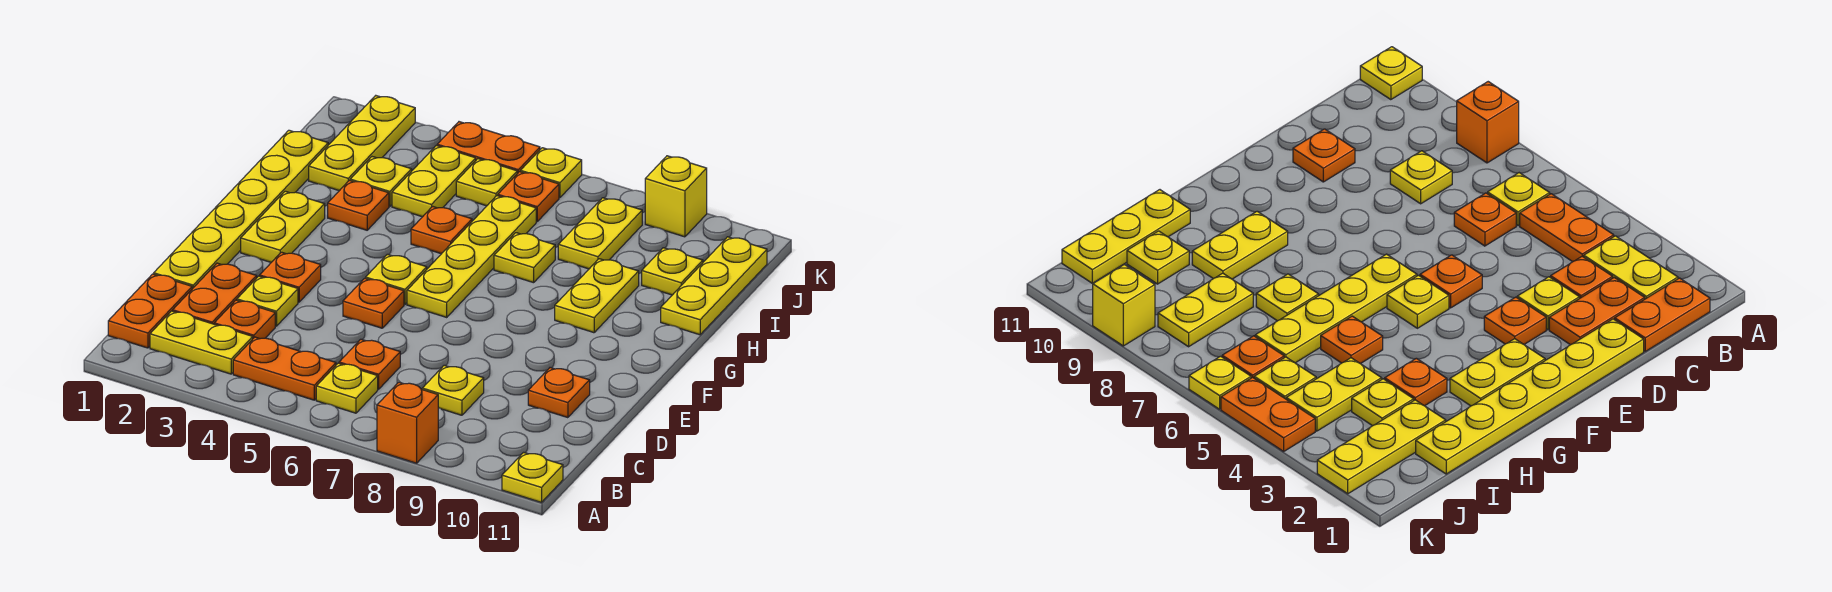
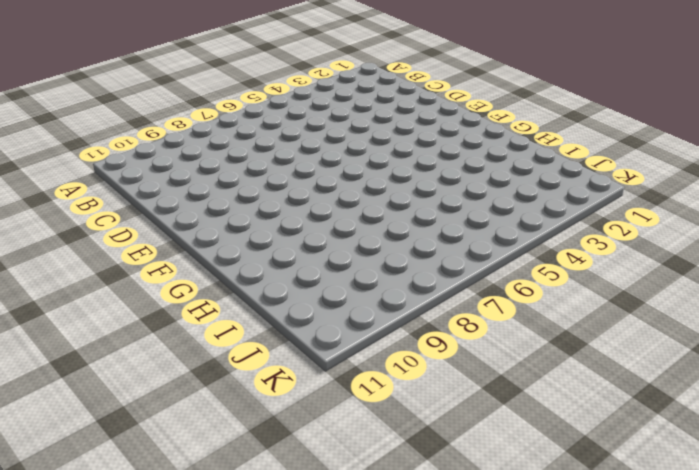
none -> orange 1x1 brick [377,382,438,463]
none -> yellow 1x1 plate [502,452,563,502]
none -> orange 1x2 plate [108,274,192,348]
none -> yellow 1x2 plate [150,311,253,374]

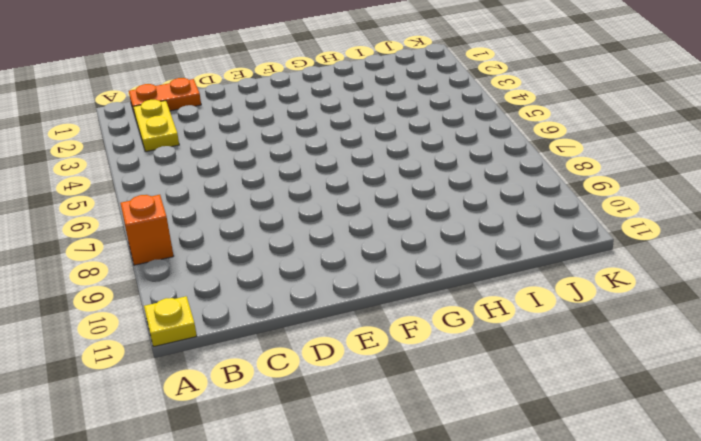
none -> orange 1x2 plate [233,337,336,400]
none -> yellow 1x1 plate [316,363,378,413]
none -> orange 1x2 plate [173,263,257,324]
none -> orange 1x1 plate [214,300,275,339]

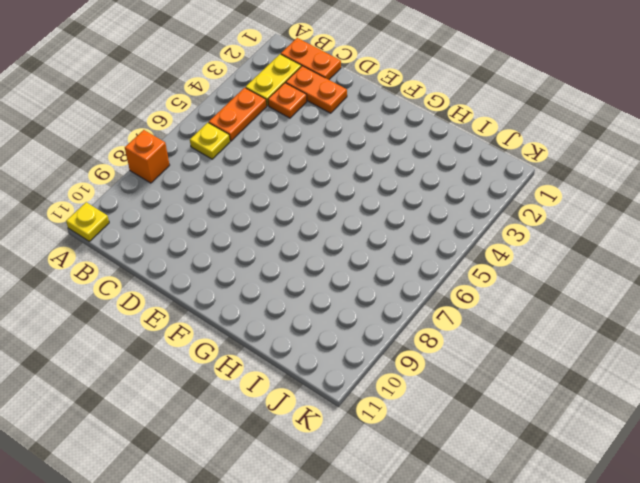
none -> orange 1x1 plate [339,339,400,389]
none -> yellow 1x1 plate [422,365,484,415]
none -> yellow 1x6 plate [154,130,328,289]
none -> yellow 1x1 plate [237,276,298,326]

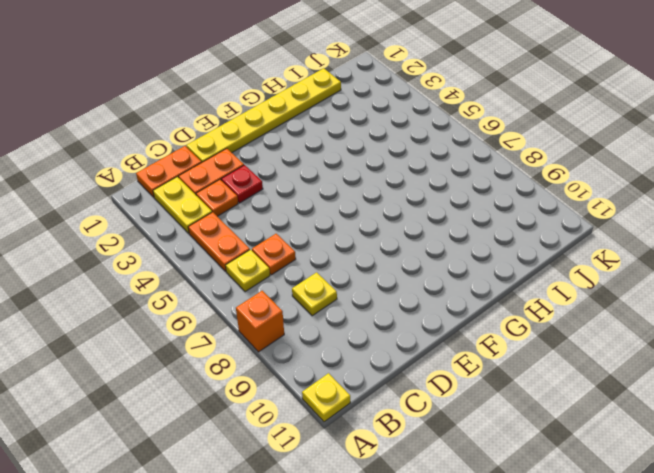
red 1x1 plate [221,165,263,203] -> yellow 1x1 plate [237,276,298,326]
none -> orange 1x1 plate [528,368,590,418]
none -> orange 1x1 plate [260,252,321,302]
none -> orange 1x1 plate [343,278,404,328]
none -> yellow 1x2 plate [241,191,325,262]

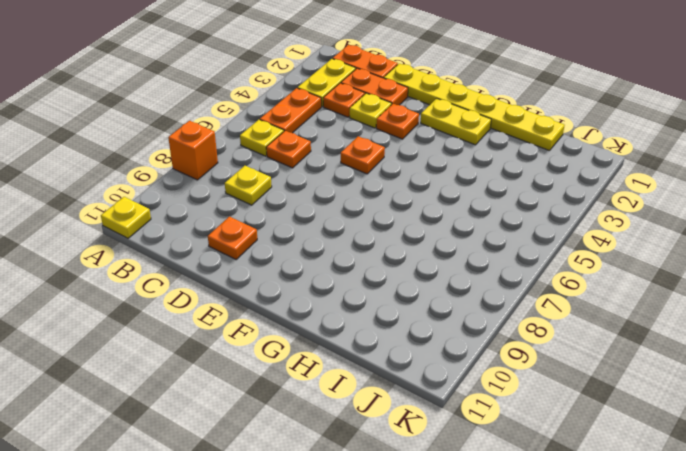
none -> yellow 1x1 plate [366,254,427,304]
none -> yellow 1x4 plate [407,196,536,317]
none -> yellow 1x2 plate [555,259,639,333]
none -> orange 1x1 plate [328,180,389,230]

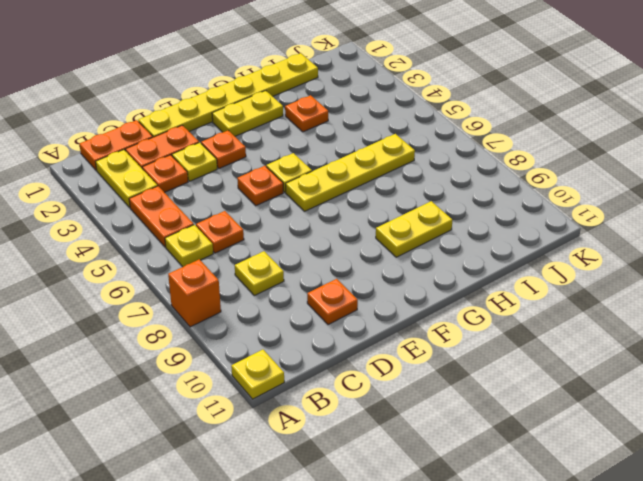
none -> orange 1x1 plate [411,206,472,254]
none -> yellow 1x1 plate [494,233,555,283]
none -> yellow 1x3 plate [661,237,767,335]
none -> yellow 1x3 plate [309,96,415,191]

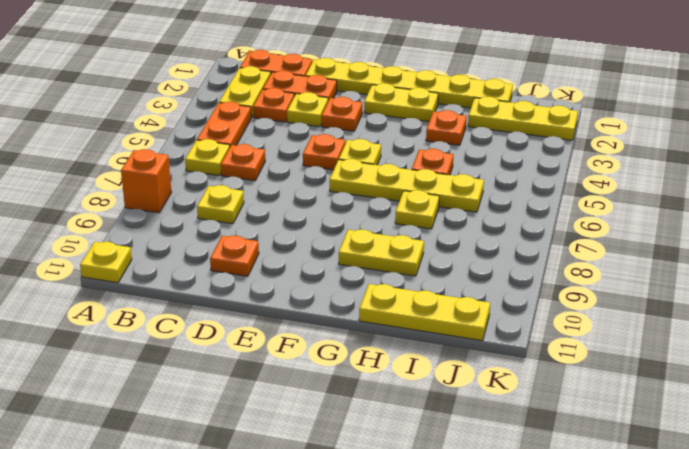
none -> yellow 1x1 plate [350,157,412,206]
none -> yellow 1x2 plate [392,146,476,217]
none -> yellow 1x2 plate [558,198,642,269]
none -> yellow 1x1 plate [642,248,703,295]

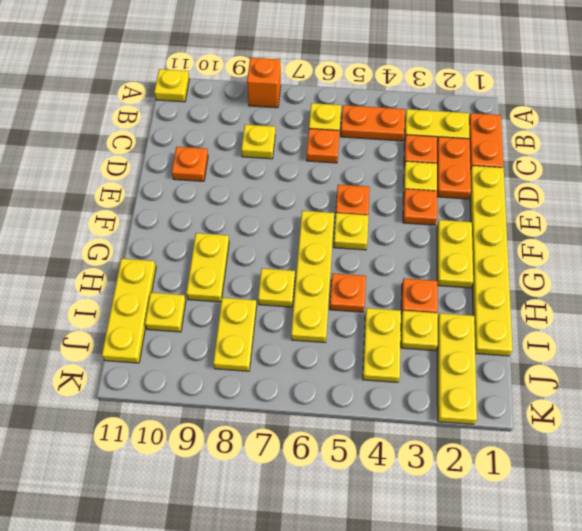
none -> yellow 1x1 plate [456,159,517,206]
none -> orange 1x1 plate [498,172,559,221]
none -> orange 1x2 plate [437,122,540,174]
none -> yellow 1x1 plate [521,148,582,198]

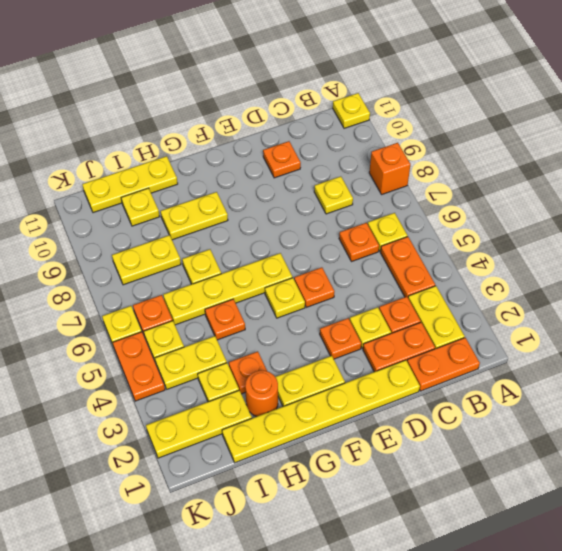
orange 1x1 round brick [245,370,278,417] -> none
none -> yellow 1x1 brick [645,156,707,237]

